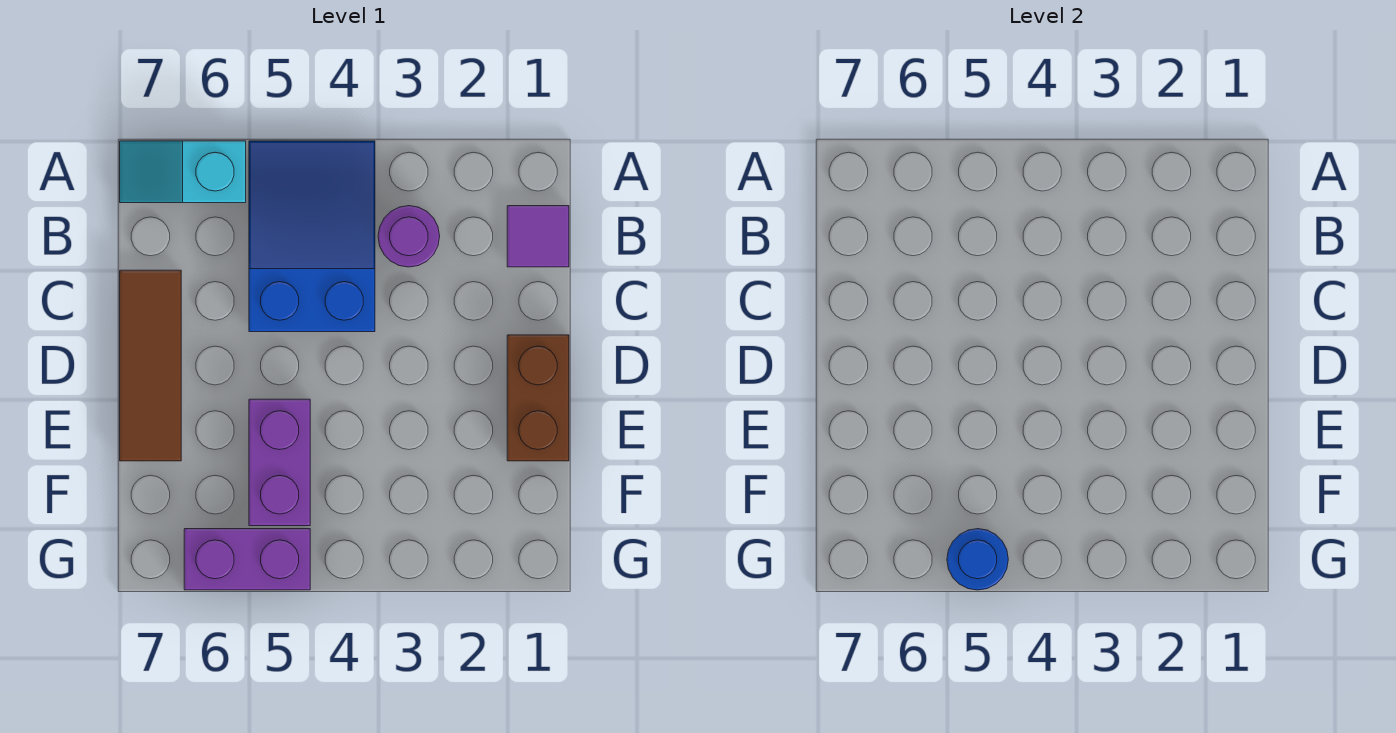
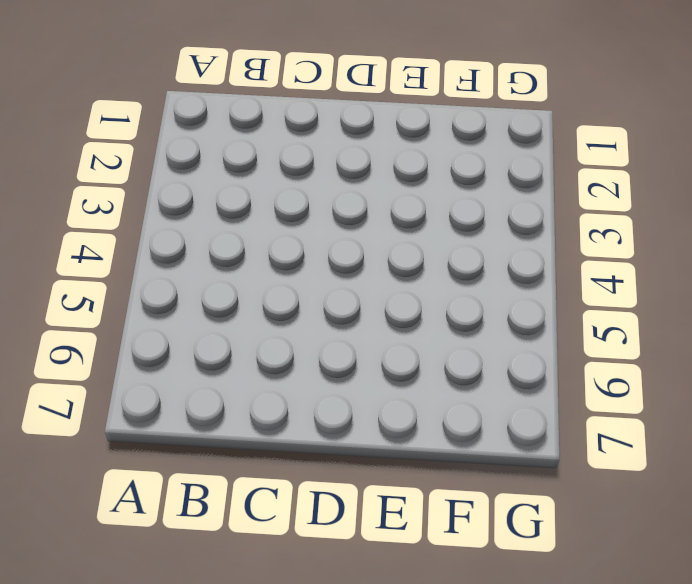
none -> blue 2x3 slope [249,141,375,332]
none -> cyan 1x2 slope [120,141,246,203]

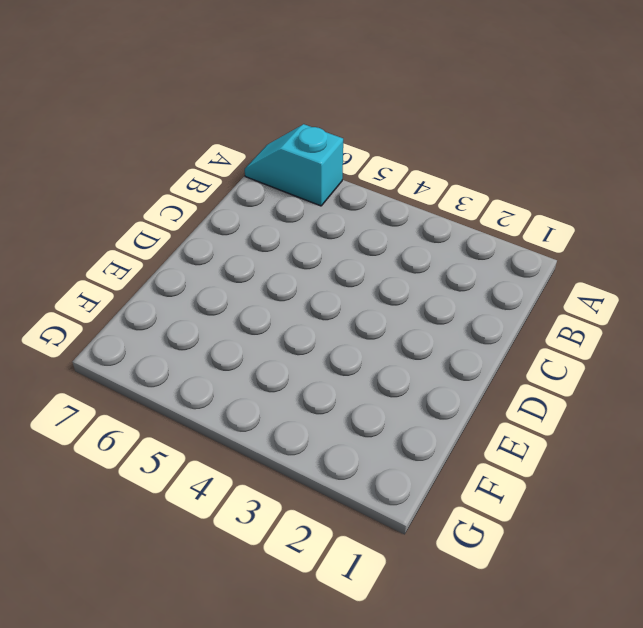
none -> blue 2x3 slope [249,141,375,332]
none -> purple 1x1 tile [507,206,569,267]

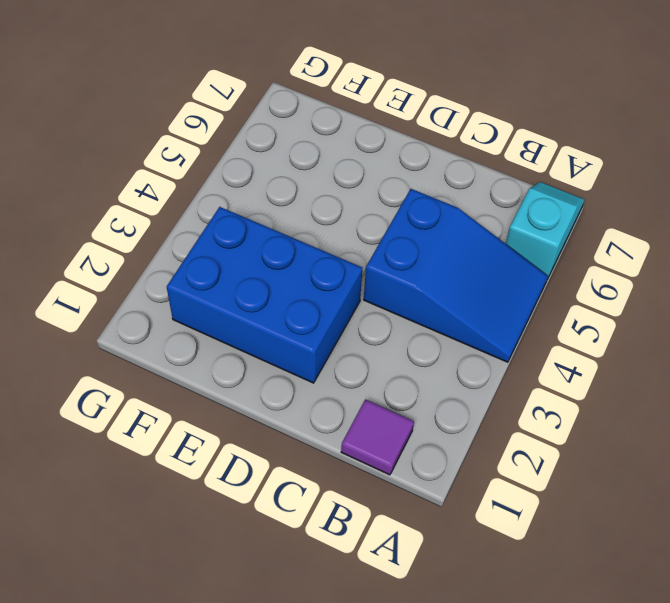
blue 2x3 brick [167,207,362,383] -> none
none -> purple 1x1 round brick [378,206,440,267]
none -> brown 1x3 tile [120,270,181,461]

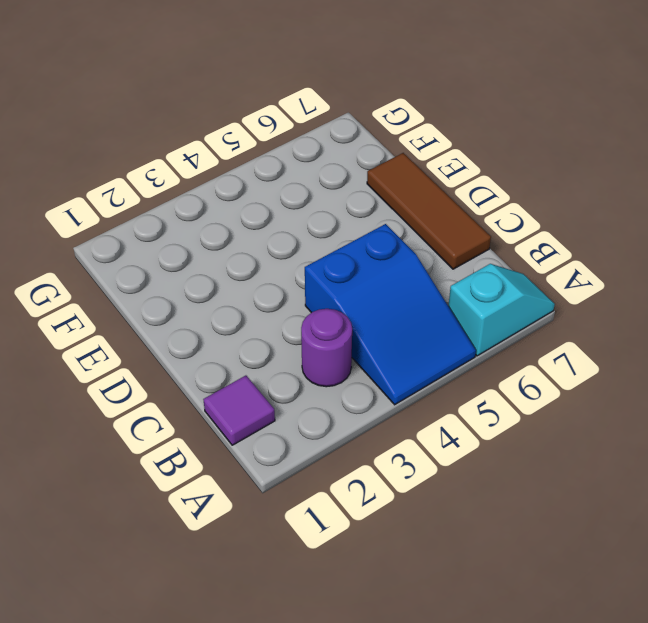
none -> brown 1x2 brick [507,335,569,461]
none -> purple 1x2 brick [249,399,310,526]

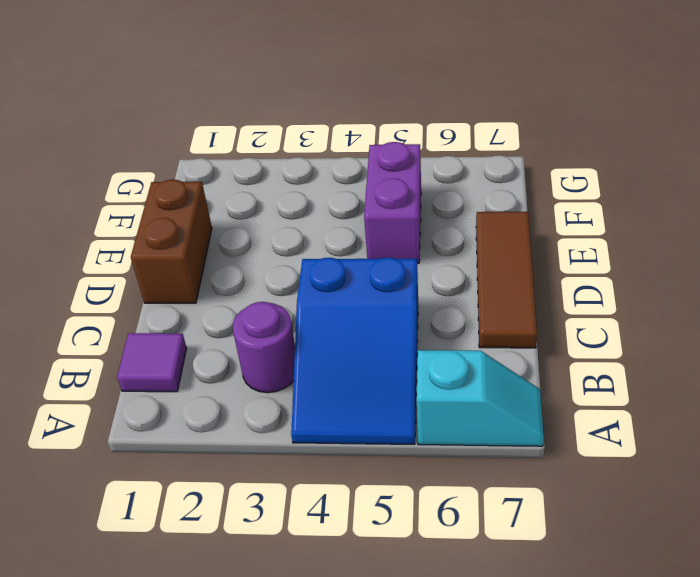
none -> purple 1x2 brick [184,529,310,590]
none -> blue 1x1 round brick [947,529,1008,590]

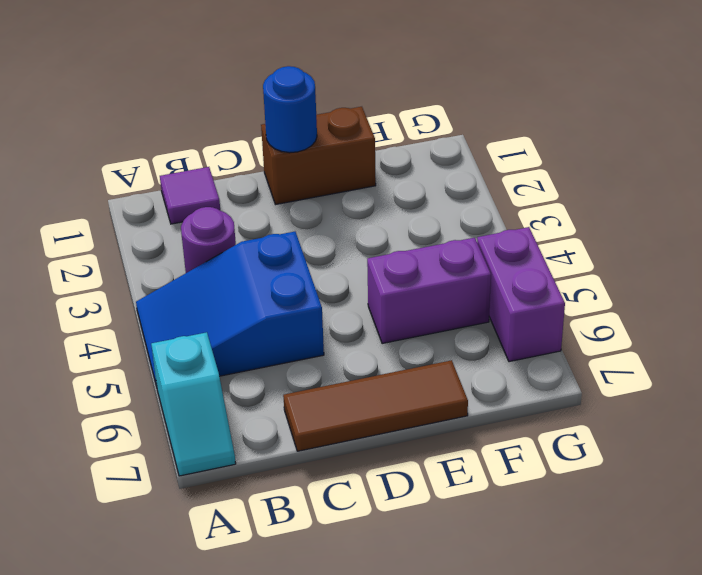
blue 1x1 round brick [263,66,317,153] -> blue 1x1 round brick moved to [947,529,1008,590]

